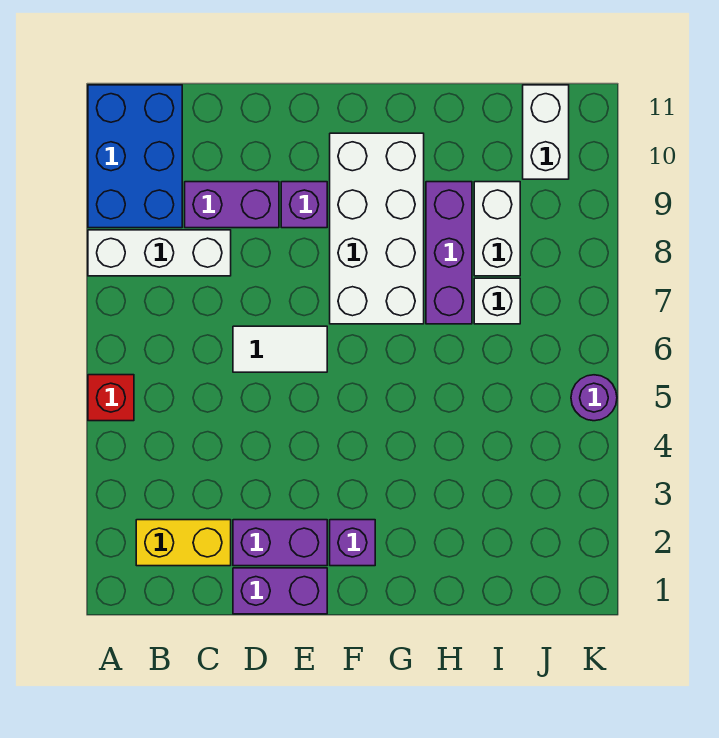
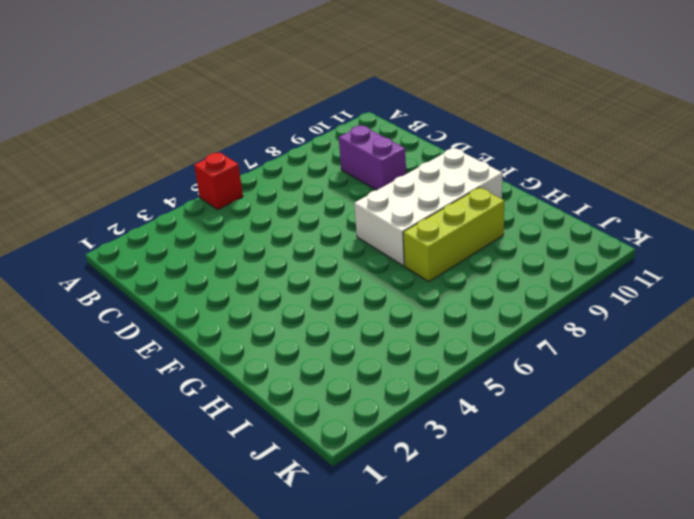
lime 1x3 brick [403,187,504,281] -> purple 1x3 brick [426,182,472,324]
none -> white 1x3 brick [88,230,231,276]
none -> blue 2x3 brick [88,85,182,228]
none -> yellow 1x2 brick [136,520,231,566]

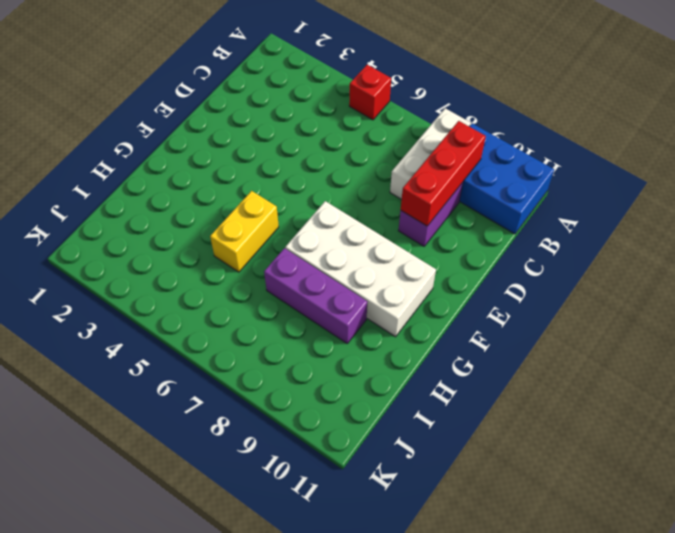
red 1x3 brick [401,121,486,226] -> none
yellow 1x2 brick [210,191,279,272] -> yellow 1x2 brick moved to [136,520,231,566]
none -> purple 1x2 brick [233,568,327,614]
none -> purple 1x2 brick [233,520,327,566]
none -> white 1x2 tile [233,326,327,372]

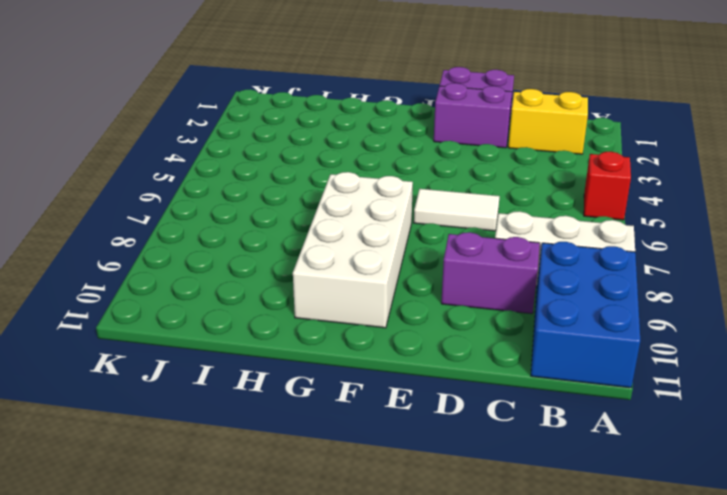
none -> purple 1x1 brick [281,182,327,228]
none -> purple 1x1 brick [330,520,375,566]
none -> purple 1x3 brick [426,182,472,324]

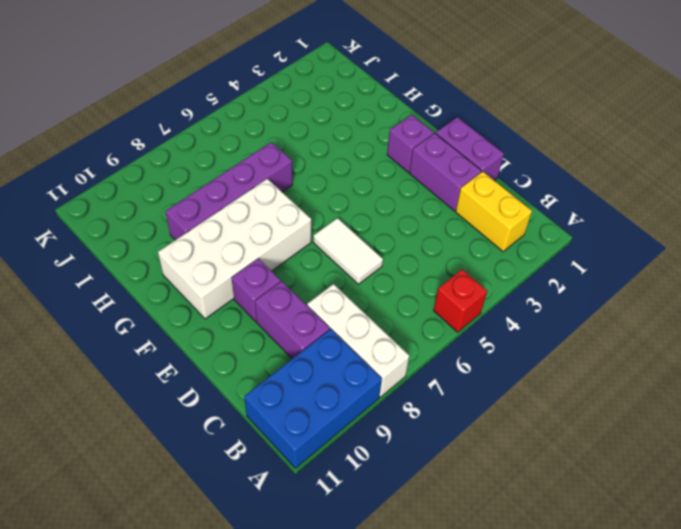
purple 1x4 brick [165,142,292,240] -> purple 1x3 brick [426,182,472,324]
none -> white 1x1 brick [474,278,520,324]
none -> white 1x2 brick [474,182,520,276]
none -> white 1x2 brick [523,85,569,179]

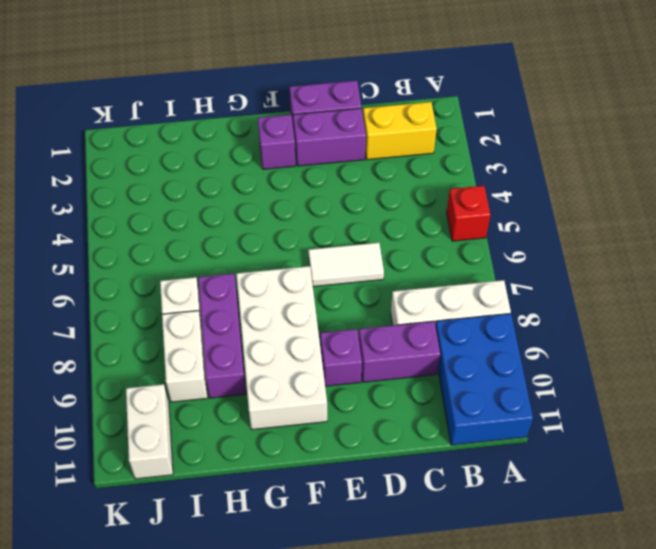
none -> purple 1x1 round brick [571,375,617,421]

